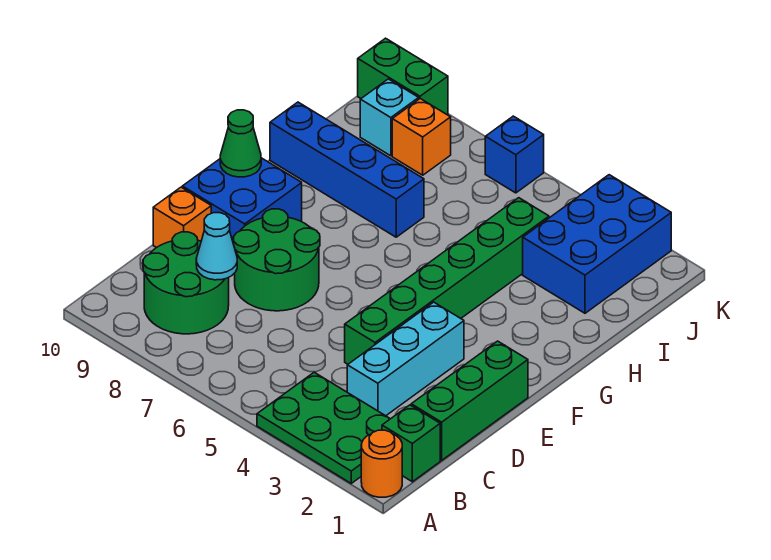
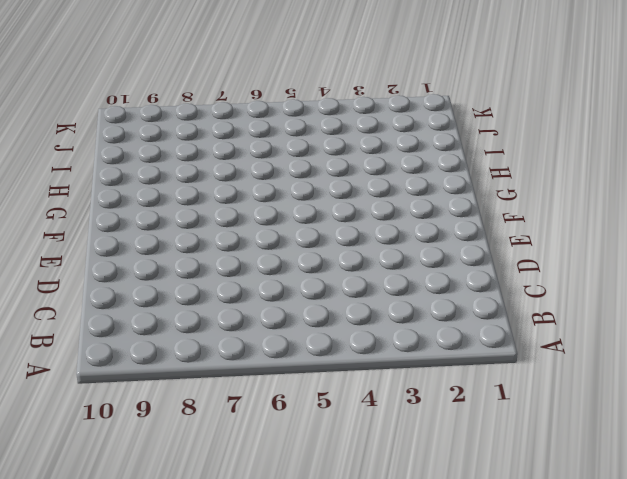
none -> orange 1x1 round brick [361,430,402,497]
none -> green 2x3 plate [257,372,390,483]
none -> green 1x1 brick [382,405,440,482]

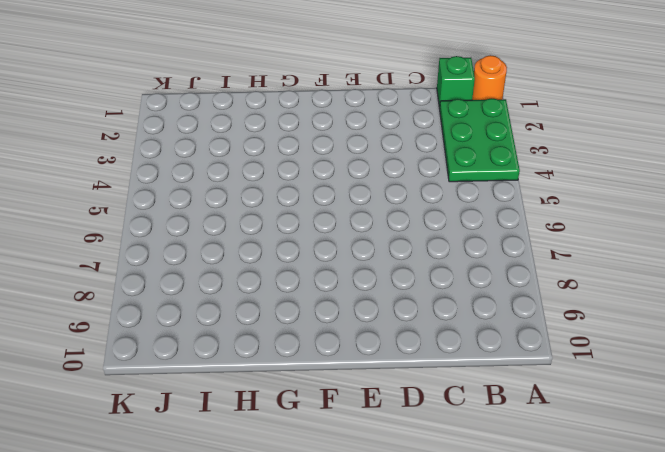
none -> green 2x2 round brick [143,232,229,334]
none -> green 1x3 brick [411,341,528,460]
none -> cyan 1x3 brick [347,302,464,416]

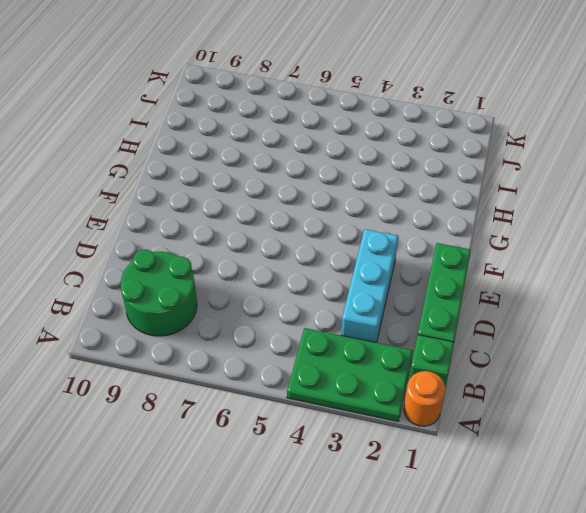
none -> green 1x6 brick [345,198,549,364]
none -> green 2x2 round brick [233,209,320,311]
none -> orange 1x1 brick [153,187,211,248]

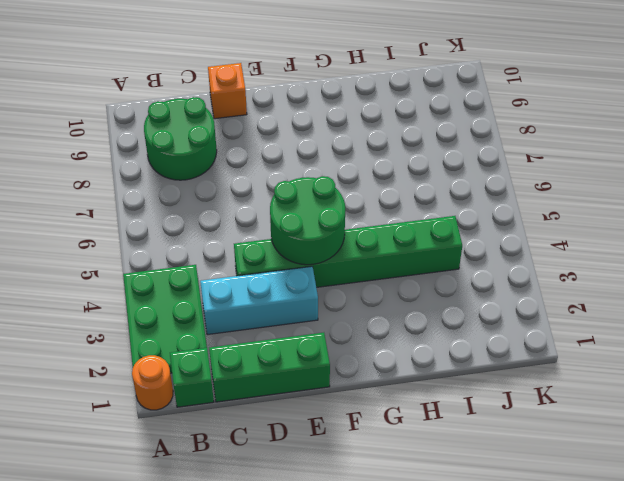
green 2x2 round brick [270,176,345,265] -> green 2x2 round brick moved to [233,209,320,311]
none -> blue 2x2 brick [182,158,302,241]
none -> blue 1x4 brick [270,102,424,237]
none -> blue 2x3 brick [523,175,671,313]

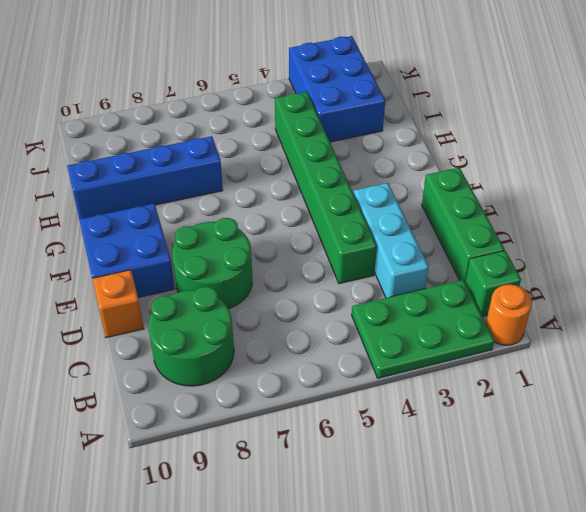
none -> orange 1x1 brick [392,99,451,175]
none -> cyan 1x1 brick [360,79,419,156]
none -> blue 1x1 brick [485,116,544,193]

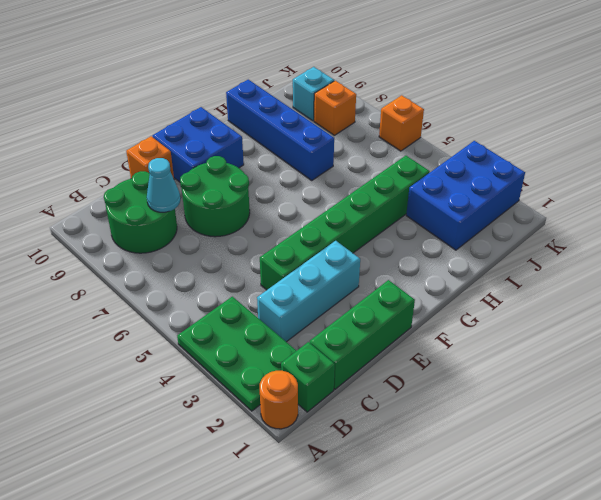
orange 1x1 brick [379,95,424,151] -> blue 1x1 brick [485,116,544,193]
none -> green 1x2 brick [358,38,448,115]
none -> green 1x1 cone [220,110,261,177]

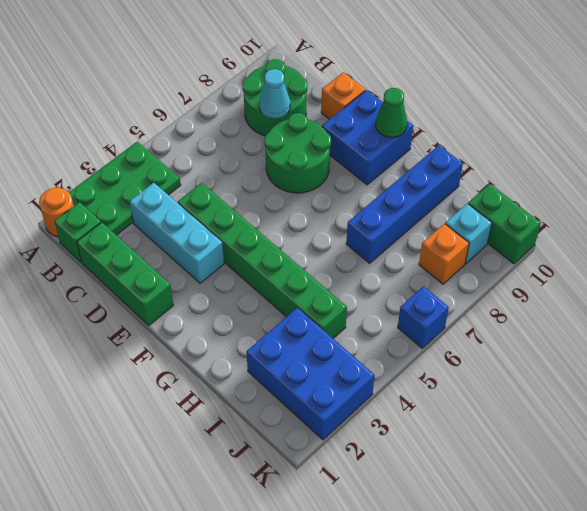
green 1x2 brick [468,184,541,264] -> green 1x2 brick turned to [358,38,448,115]

